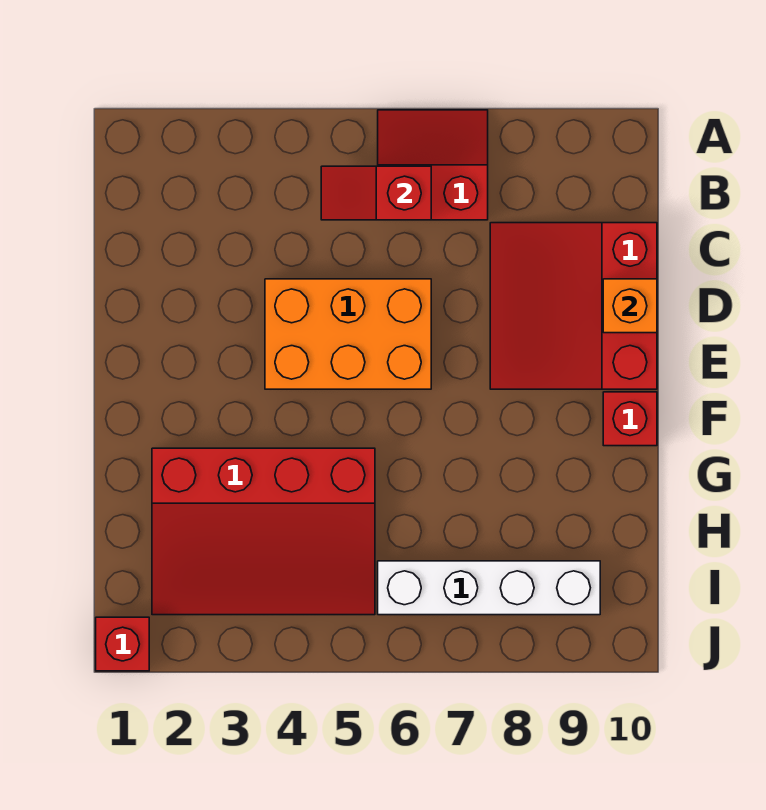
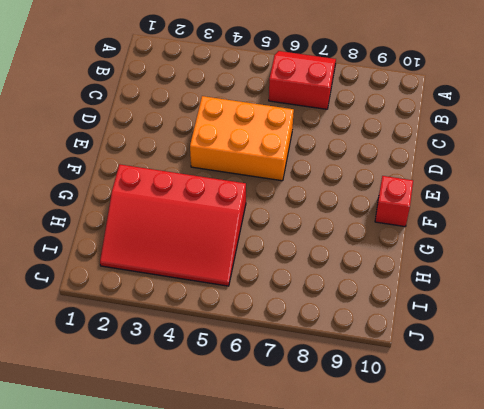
none -> red 3x3 slope [490,223,657,389]
none -> white 1x4 brick [378,561,600,615]

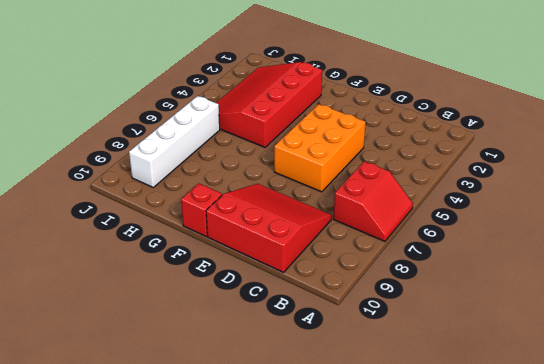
none -> red 1x1 brick [96,617,149,671]
none -> red 1x2 slope [321,166,431,220]

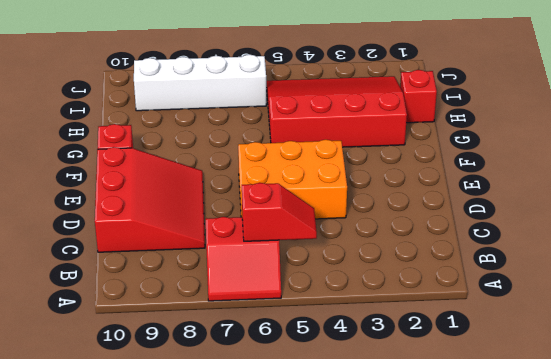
red 1x1 brick [400,70,437,123] -> red 1x1 brick moved to [96,617,149,671]
none -> orange 1x1 brick [603,279,657,333]

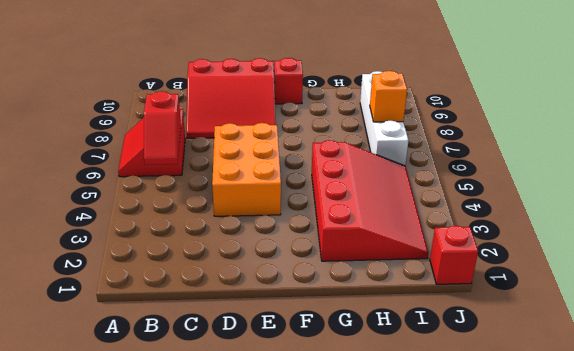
orange 1x1 brick [370,71,407,122] -> orange 1x1 brick moved to [603,279,657,333]

